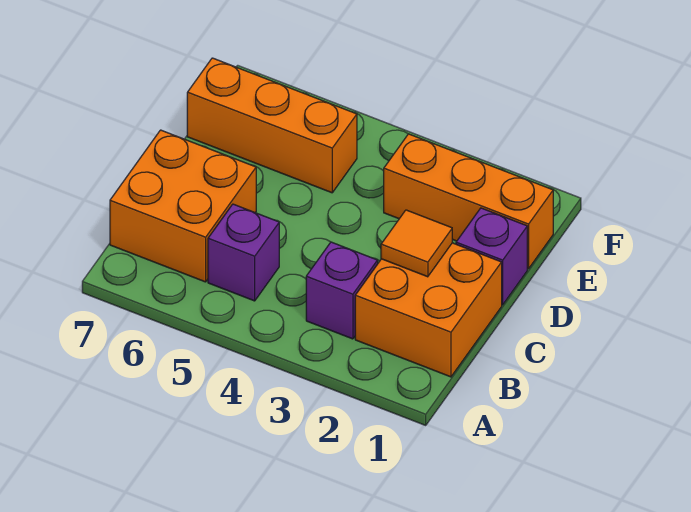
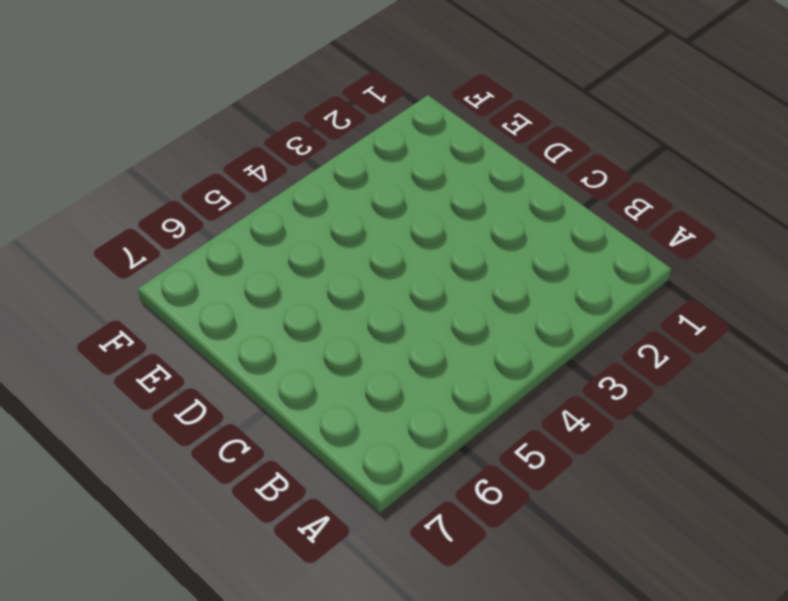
none -> orange 2x2 brick [355,243,502,377]
none -> purple 1x1 brick [306,242,378,339]

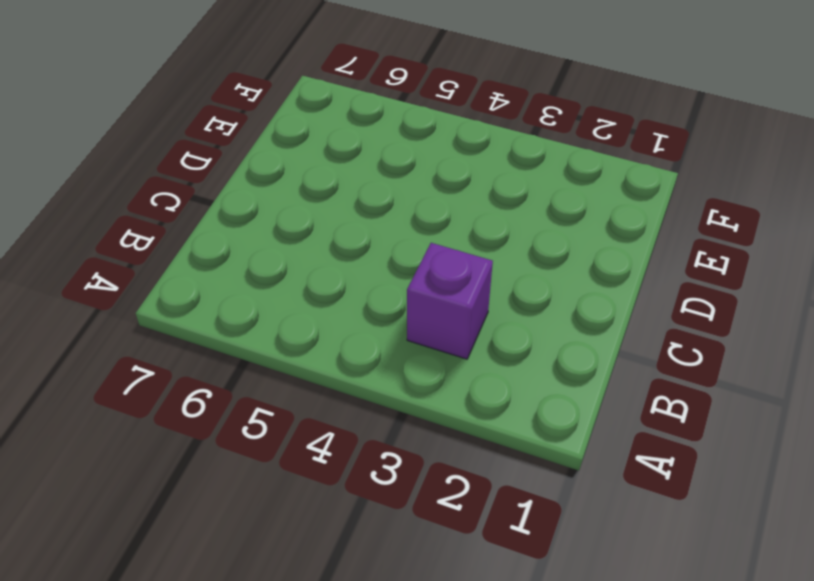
none -> orange 2x2 brick [355,243,502,377]
none -> purple 1x1 brick [208,204,279,301]

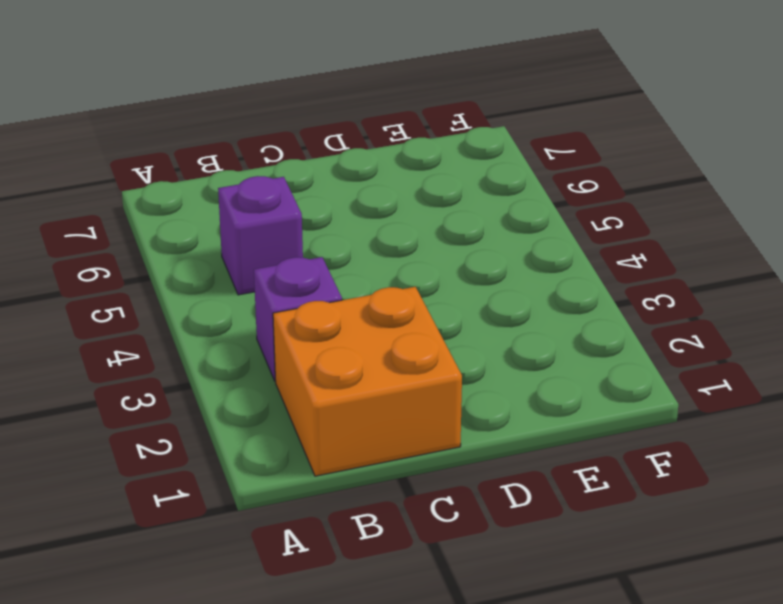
none -> orange 2x2 brick [110,130,256,282]
none -> purple 1x1 brick [456,208,527,305]

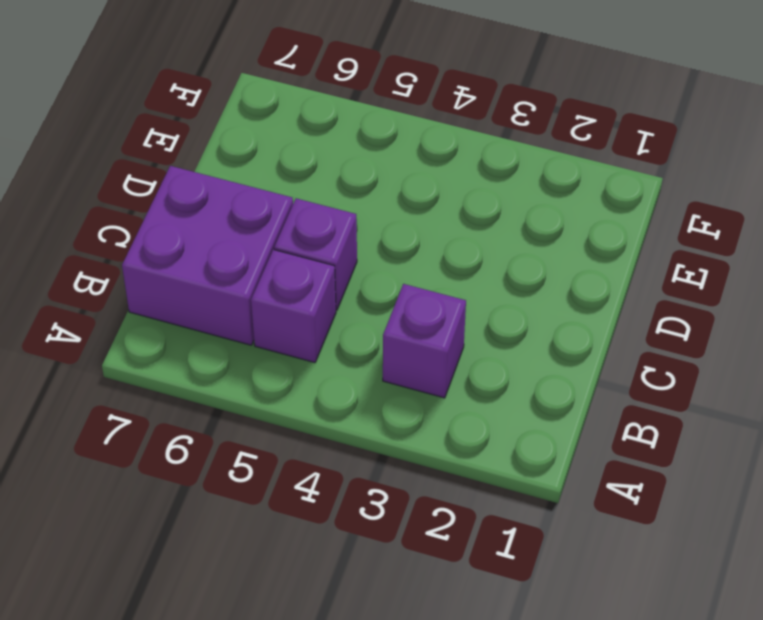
purple 2x2 brick [122,166,293,345] -> orange 2x2 brick [110,130,256,282]
purple 1x1 brick [274,198,357,310] -> purple 1x1 brick moved to [456,208,527,305]
none -> orange 2x2 brick [355,243,502,377]
none -> orange 1x3 brick [384,134,553,269]

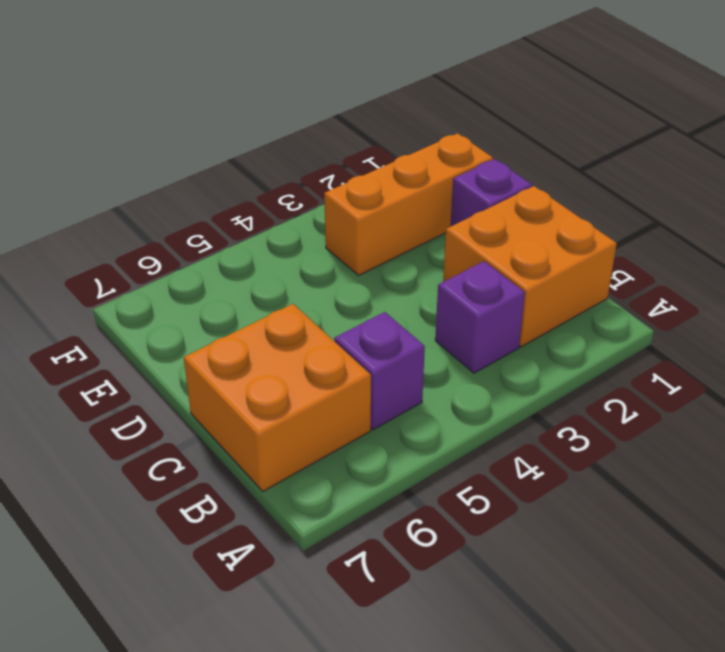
none -> orange 1x3 brick [187,58,357,193]
none -> orange 1x1 tile [381,210,452,277]

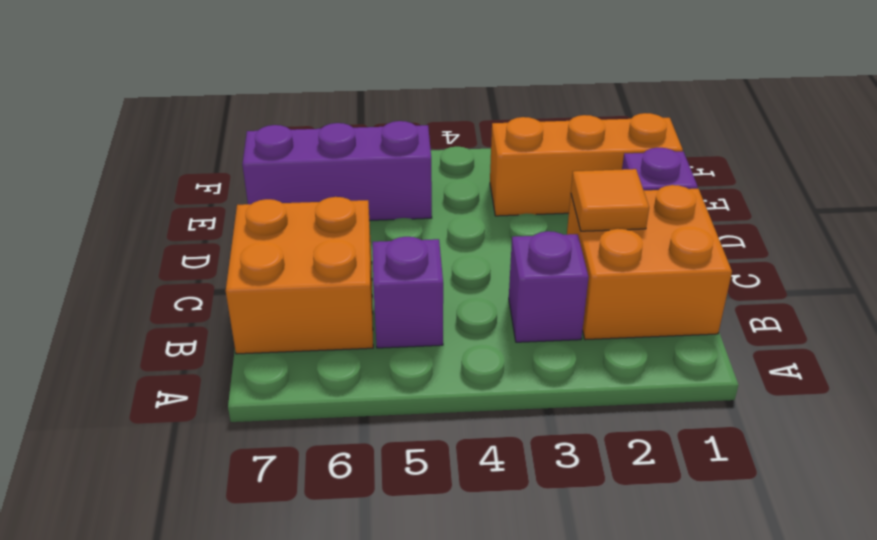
purple 1x3 brick [242,121,432,220] -> orange 1x3 brick [187,58,357,193]

